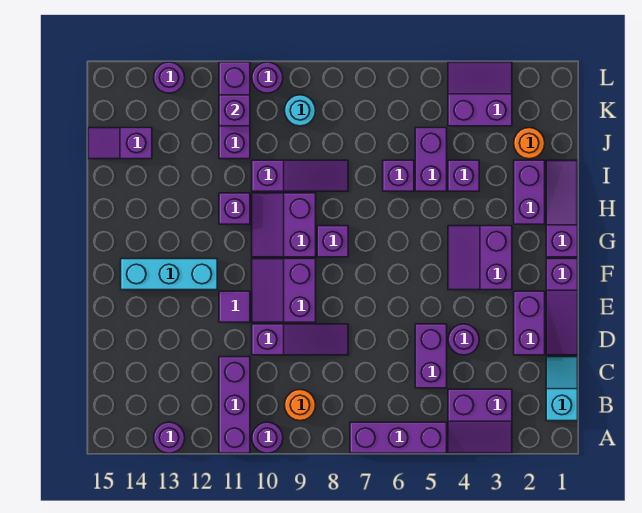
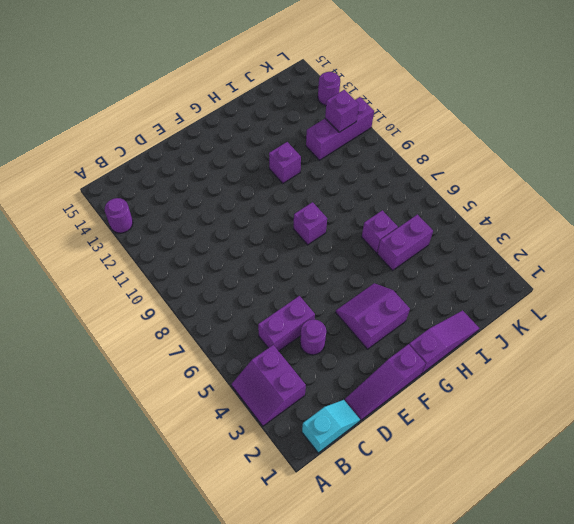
none -> purple 1x3 brick [350,422,447,453]
none -> purple 1x1 round brick [252,422,283,453]
none -> purple 1x3 brick [219,357,250,453]
none -> orange 1x1 round brick [285,390,316,421]

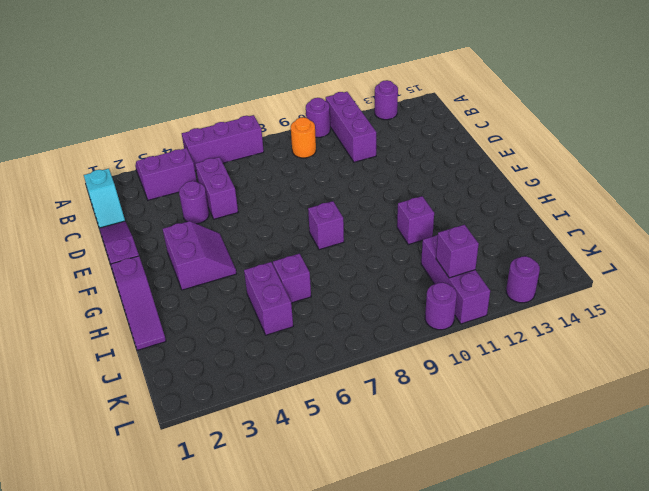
none -> purple 1x2 brick [514,291,545,355]
none -> purple 1x3 slope [252,324,348,355]
none -> purple 2x2 slope [252,259,316,322]
none -> purple 1x1 tile [219,291,250,322]

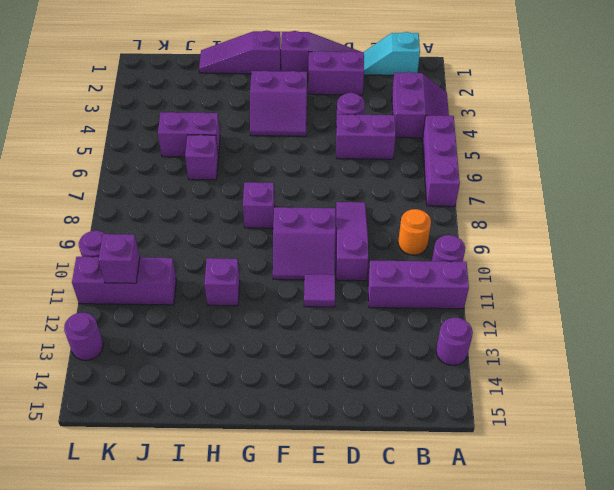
none -> cyan 1x3 brick [121,259,217,290]
none -> purple 2x2 slope [252,193,316,257]
none -> purple 1x2 brick [514,160,545,224]
none -> purple 1x1 brick [448,160,479,191]

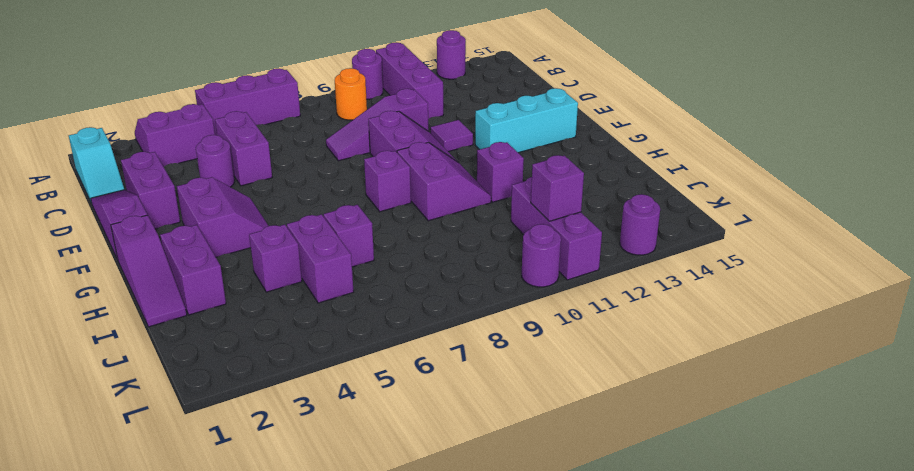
none -> purple 1x3 slope [252,160,348,191]
none -> orange 1x1 round brick [514,128,545,159]
none -> purple 1x2 slope [88,128,152,159]
none -> purple 2x2 slope [448,62,512,126]

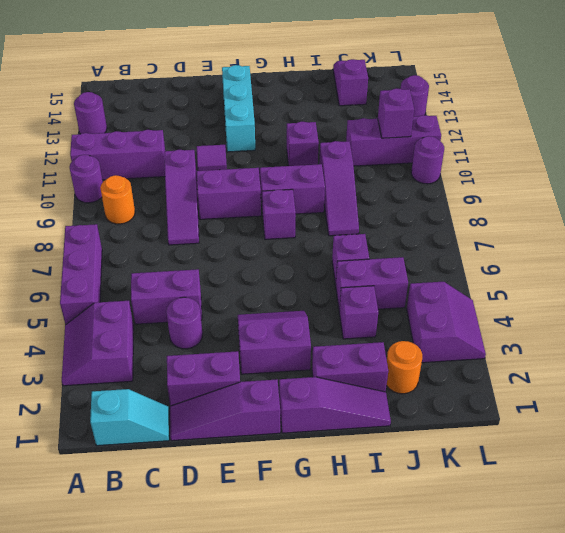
none -> cyan 1x1 round brick [285,95,316,126]

